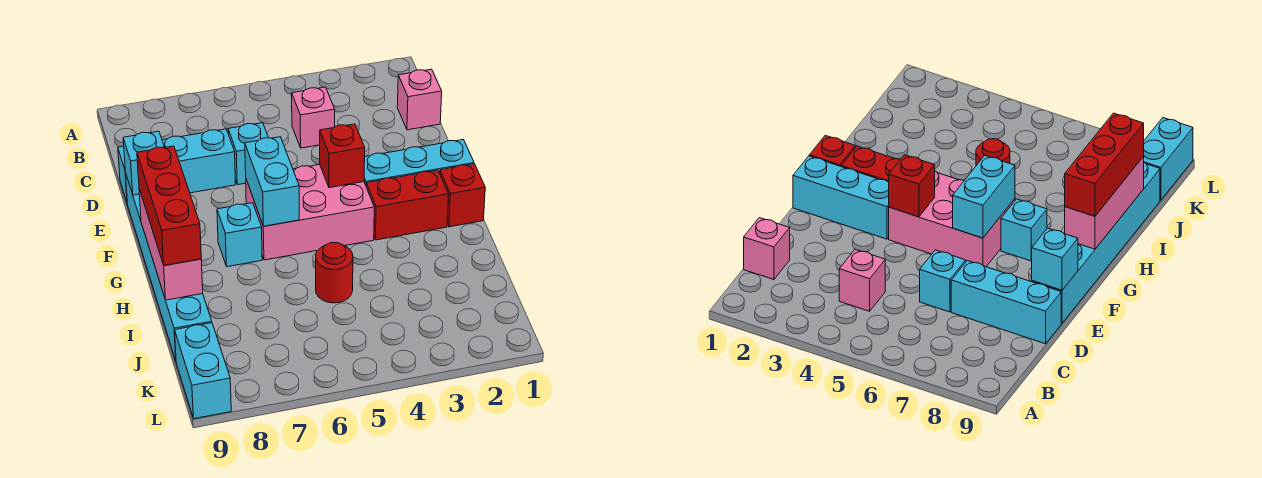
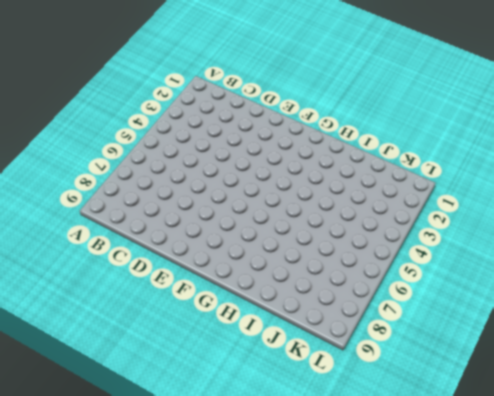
none -> pink 1x1 brick [397,69,442,130]
none -> pink 1x1 brick [292,87,335,148]
none -> cyan 1x1 brick [228,123,268,185]

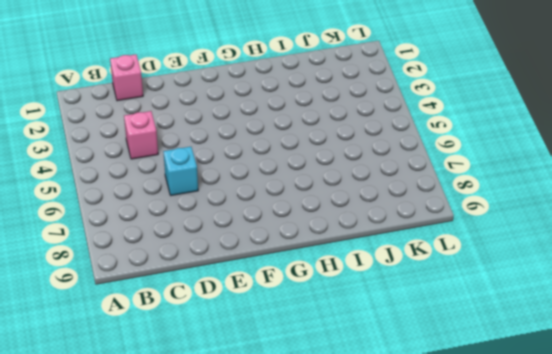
none -> cyan 1x3 brick [118,129,236,202]
none -> cyan 1x6 brick [125,172,212,360]
none -> cyan 1x3 brick [364,140,474,185]

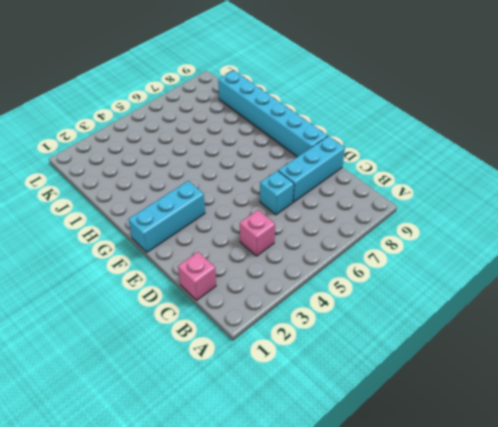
none -> pink 2x3 brick [246,164,374,260]
none -> red 1x1 brick [440,164,485,227]
none -> red 1x2 brick [366,170,449,240]

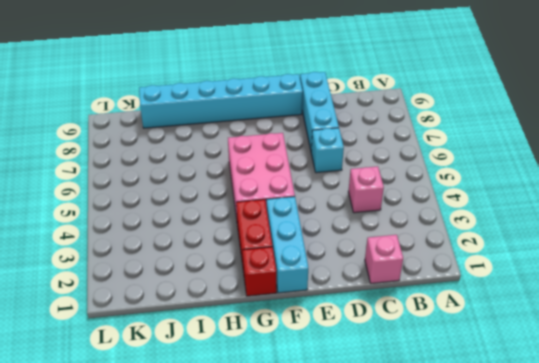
none -> cyan 1x1 brick [217,203,262,267]
none -> red 1x1 round brick [316,243,353,303]
none -> cyan 1x2 brick [175,323,231,419]

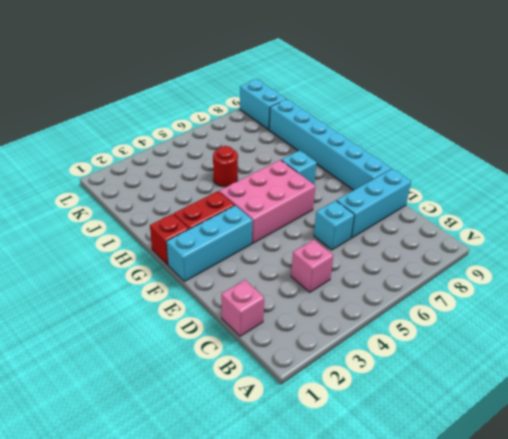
none -> cyan 1x1 brick [123,131,165,195]
none -> red 1x1 brick [320,124,365,188]
none -> cyan 1x2 brick [245,137,299,226]

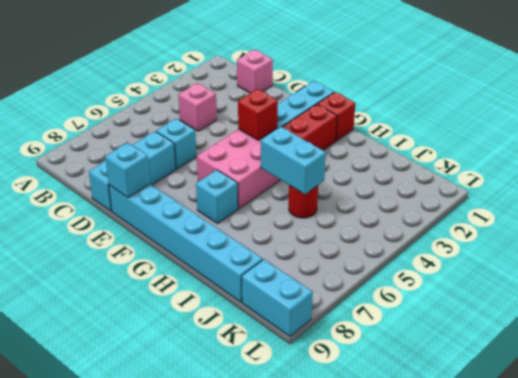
cyan 1x2 brick [261,127,326,194] -> cyan 1x2 brick moved to [245,137,299,226]
none -> pink 1x3 brick [139,189,203,300]
none -> red 1x3 brick [137,146,201,266]

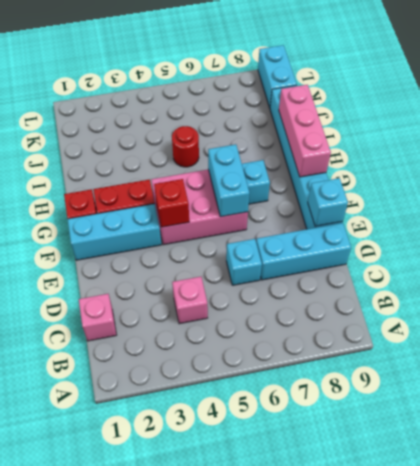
none -> red 1x3 brick [137,146,201,266]

